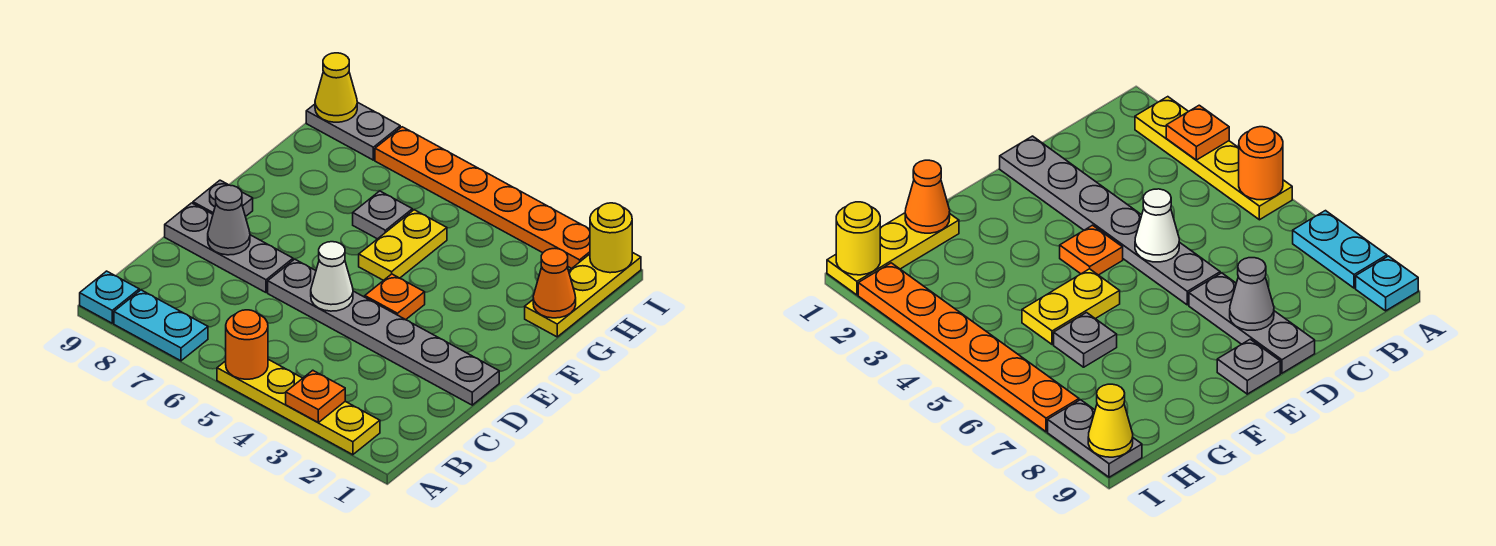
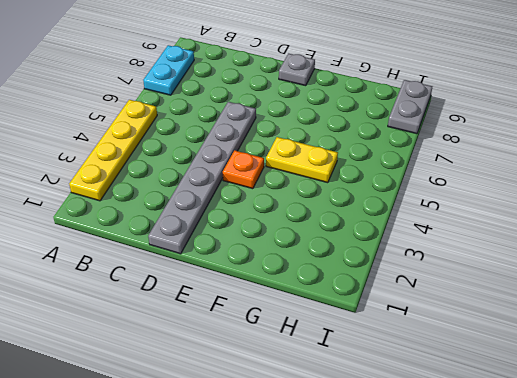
none -> cyan 1x1 plate [80,271,139,323]
none -> grey 1x3 plate [165,203,293,292]
none -> yellow 1x3 plate [525,252,641,337]

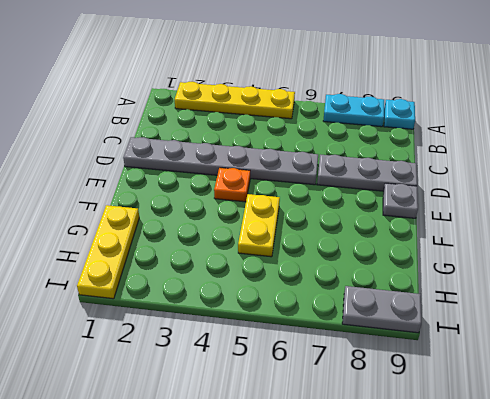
none -> grey 1x1 plate [353,191,412,239]
none -> orange 1x6 plate [375,127,590,268]
none -> orange 1x1 plate [286,370,345,422]

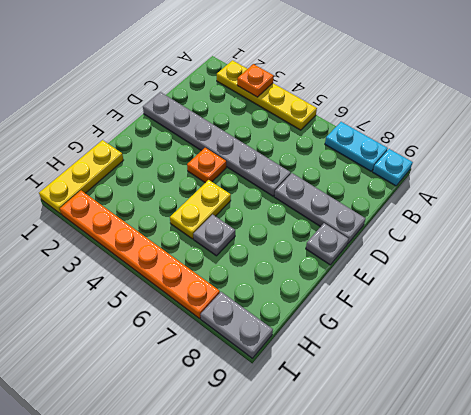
none -> orange 1x1 round brick [226,310,268,379]
none -> white 1x1 cone [311,242,353,311]
none -> grey 1x1 cone [208,185,250,255]

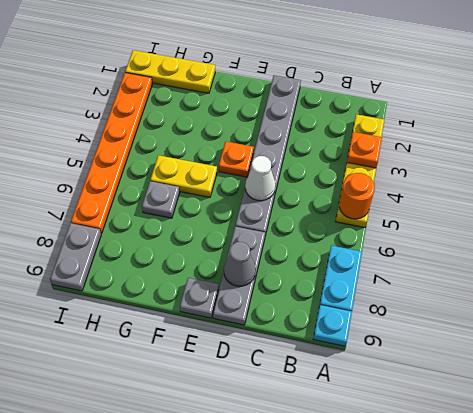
none -> orange 1x1 cone [533,248,576,318]
none -> yellow 1x1 round brick [590,203,632,273]
none -> yellow 1x1 cone [315,53,357,122]

